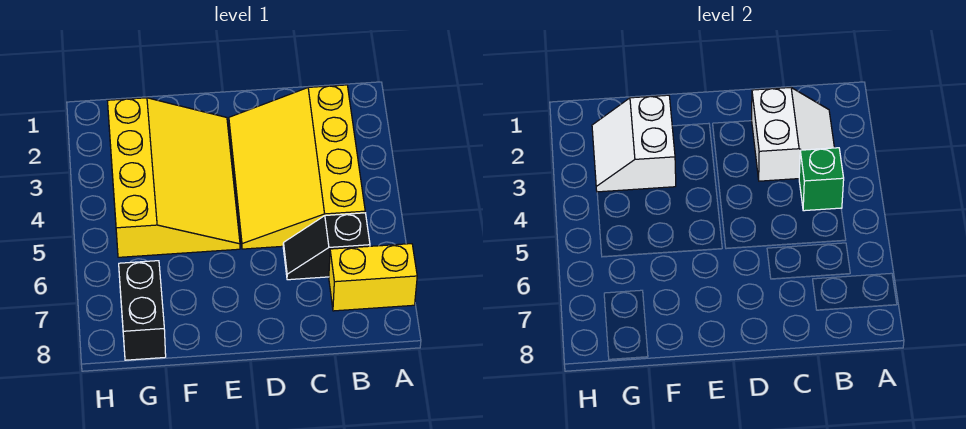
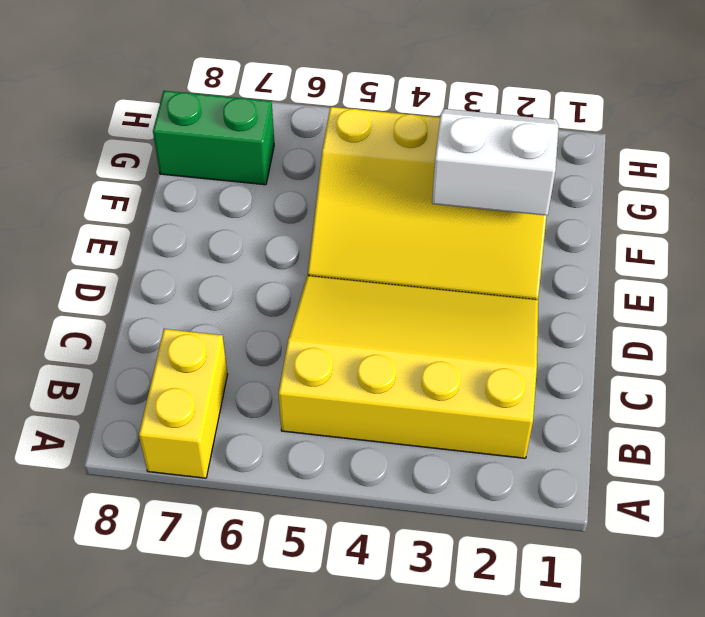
green 1x2 brick [153,91,274,185] -> black 1x2 brick [119,261,166,360]
none -> black 1x2 slope [283,213,370,280]
none -> white 2x2 slope [752,87,834,181]

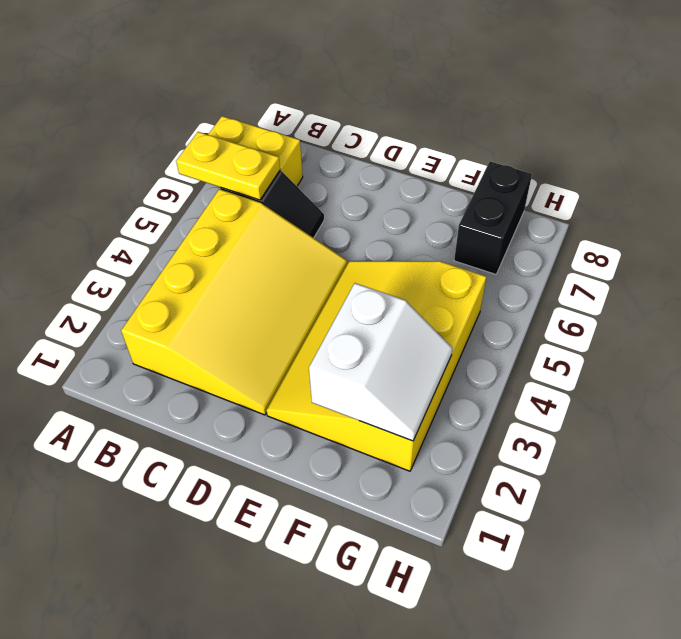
yellow 1x2 plate [176,132,280,200] -> none
none -> white 2x2 slope [752,87,834,181]
none -> green 1x1 brick [799,148,844,211]

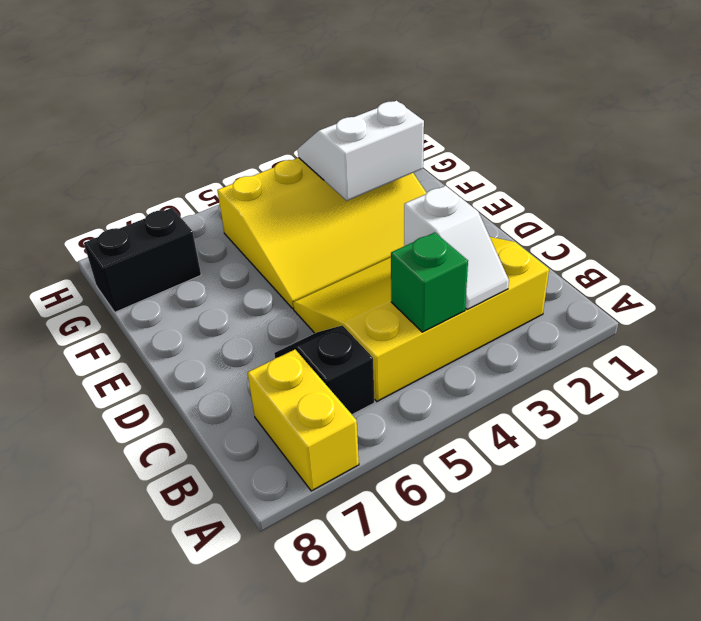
white 1x2 slope [404,186,509,309] -> white 2x2 slope [752,87,834,181]

